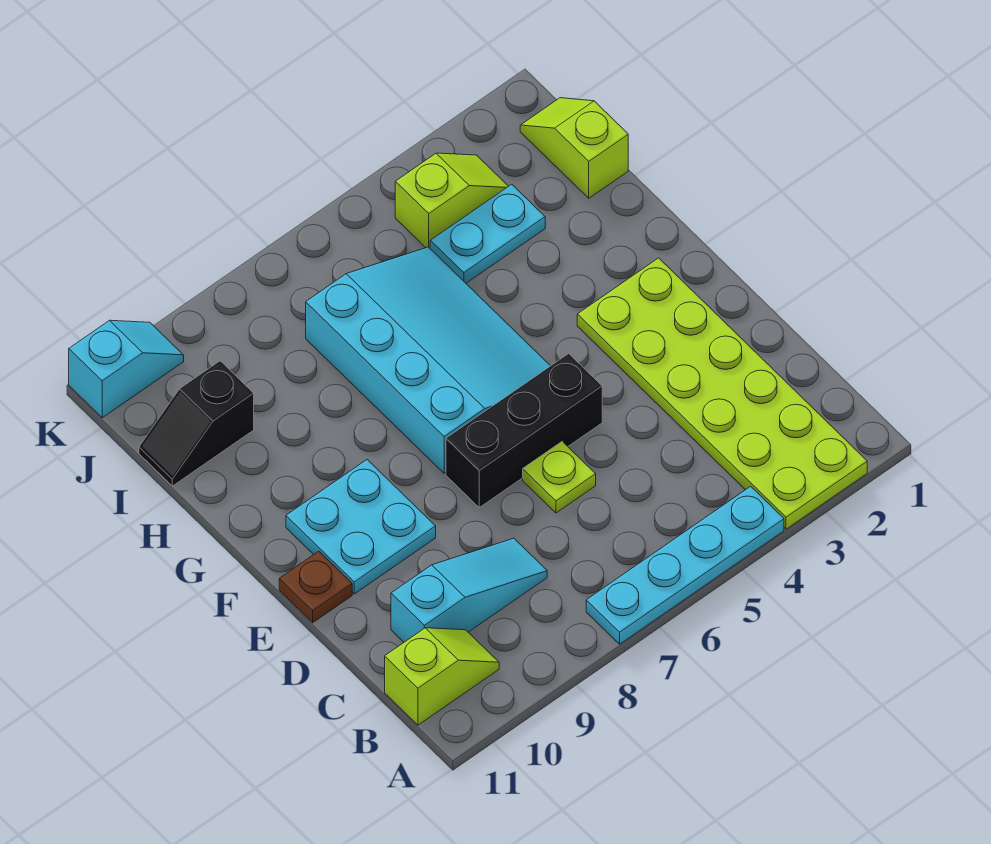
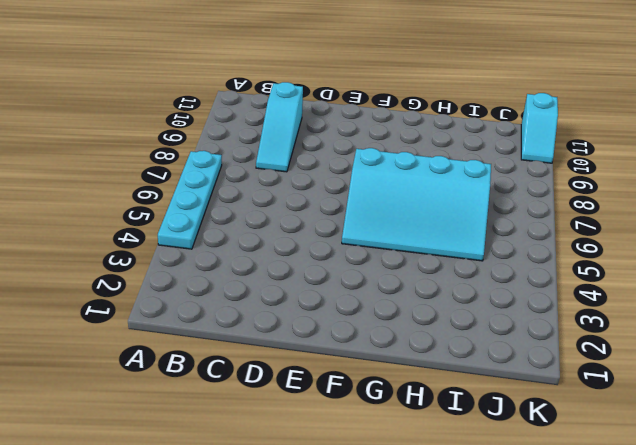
none -> lime 2x6 plate [577,258,867,529]
none -> lime 1x2 slope [385,628,499,725]
none -> lime 1x1 plate [523,442,596,513]

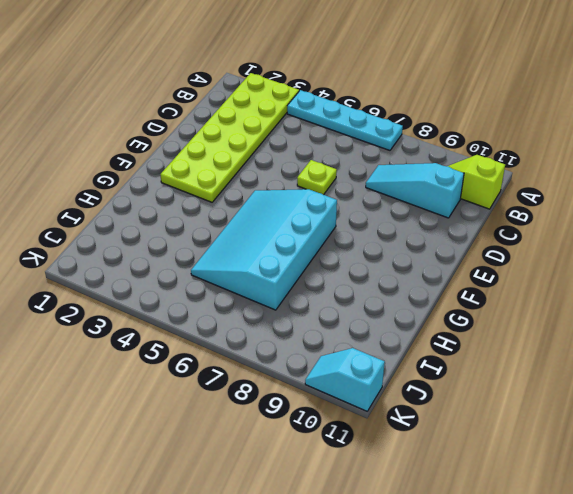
none -> black 1x3 brick [446,354,602,507]
none -> cyan 2x2 plate [286,460,436,594]
none -> brown 1x1 plate [279,551,352,623]

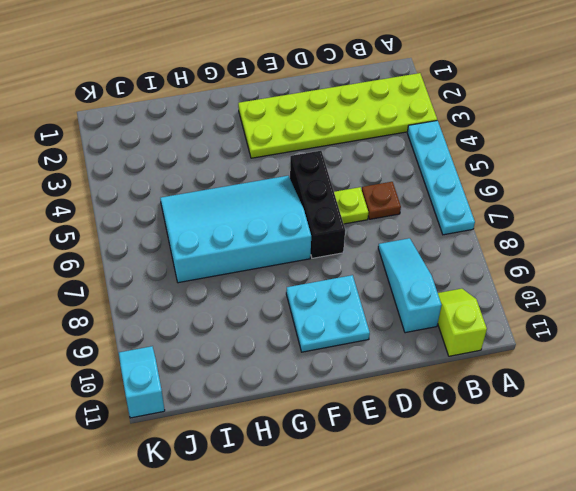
brown 1x1 plate [362,182,401,219] -> brown 1x1 plate moved to [279,551,352,623]
none -> lime 1x2 slope [520,98,628,198]
none -> cyan 1x2 plate [430,184,545,283]
none -> black 1x2 slope [139,361,254,486]

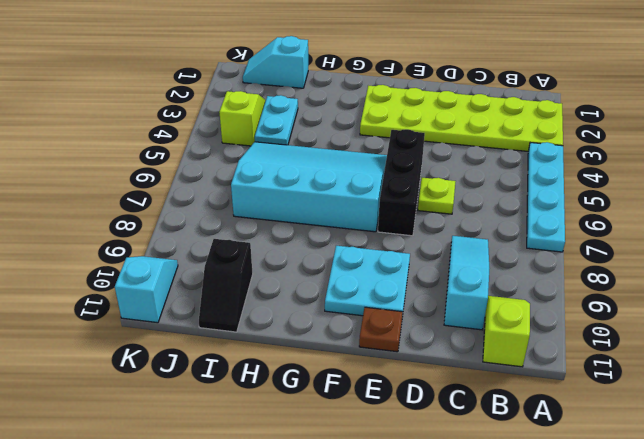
cyan 1x2 slope [243,36,308,88] -> lime 1x2 slope [520,98,628,198]

